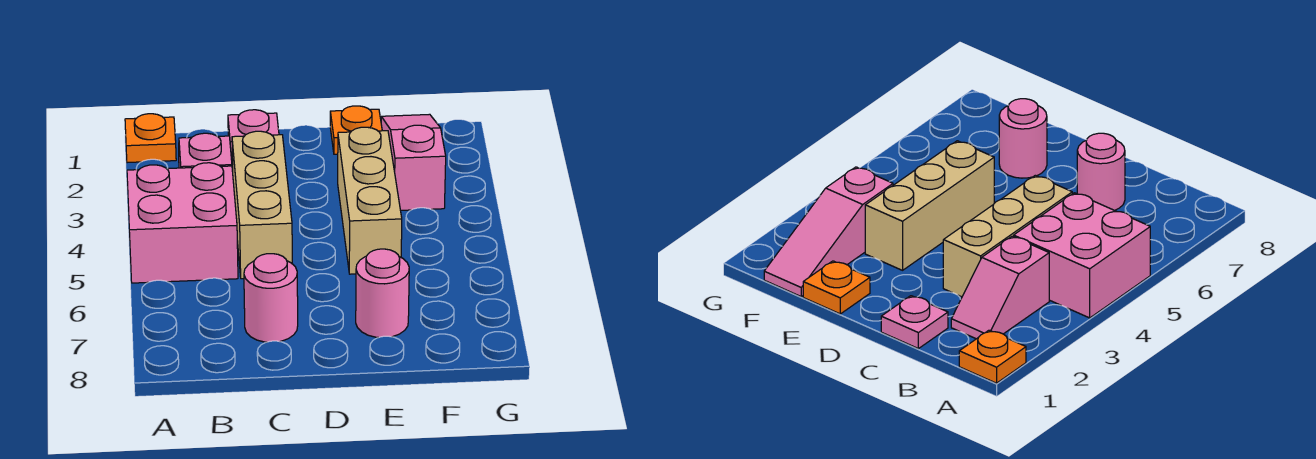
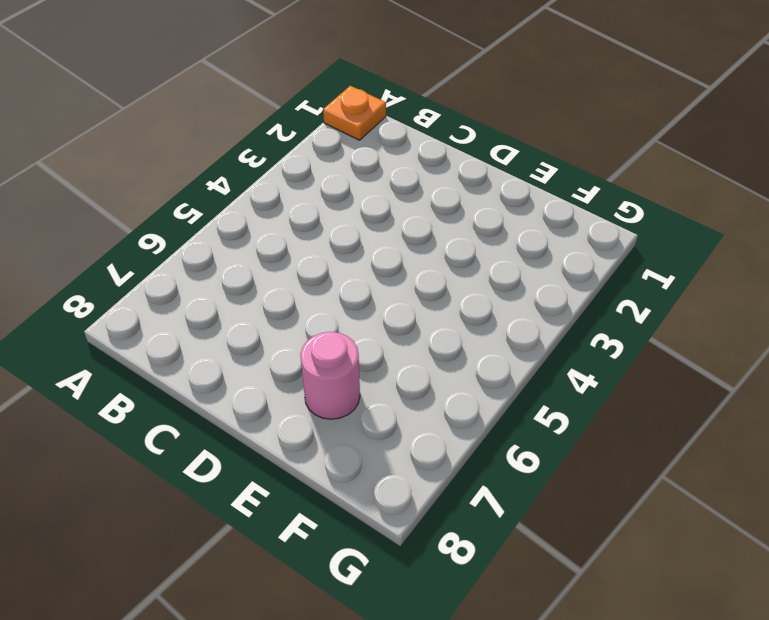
none -> pink 2x2 brick [127,163,238,283]
none -> pink 1x2 slope [179,133,232,168]

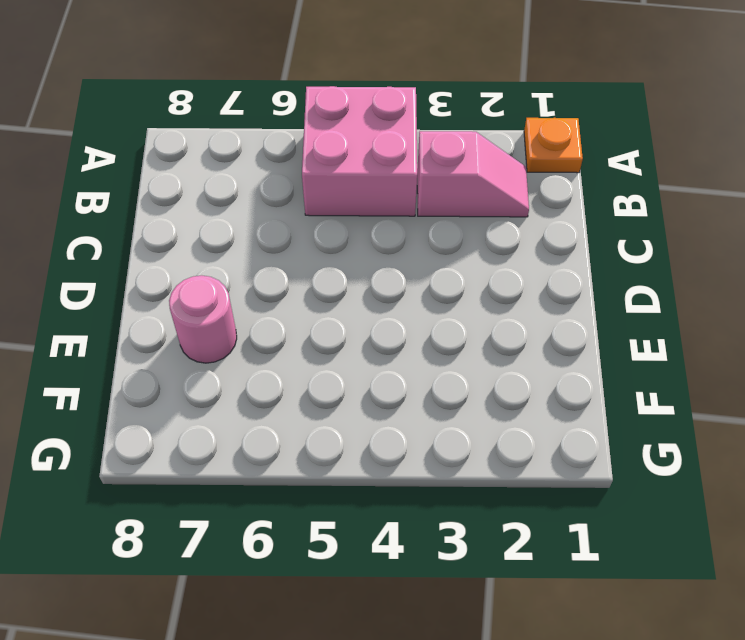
none -> pink 1x1 plate [228,110,279,158]
none -> tan 1x3 brick [232,131,292,279]

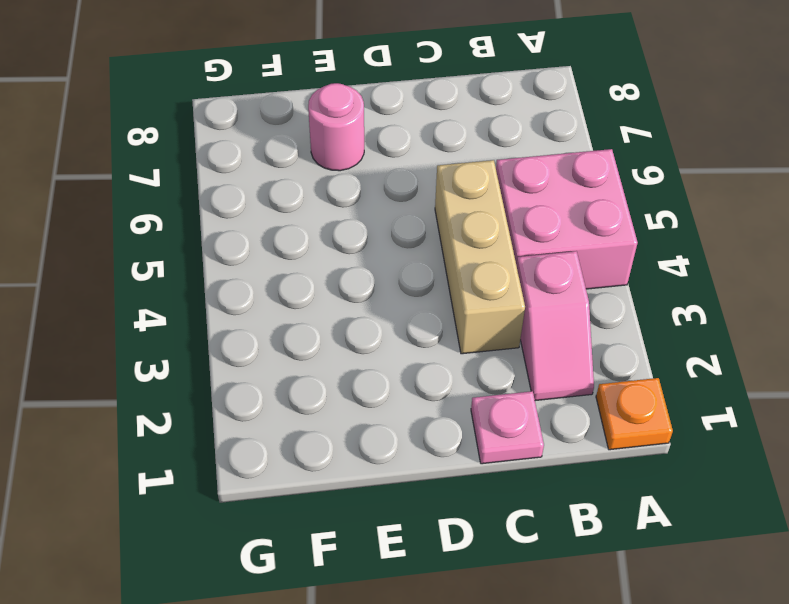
none -> pink 1x1 round brick [244,254,298,342]
none -> orange 1x1 plate [330,106,382,154]

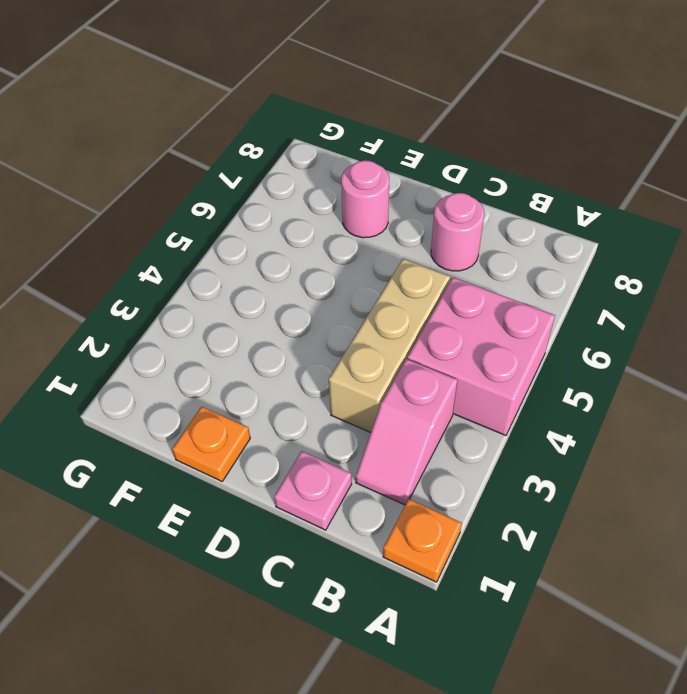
none -> tan 1x3 brick [338,127,402,274]
none -> pink 1x3 slope [381,114,446,210]

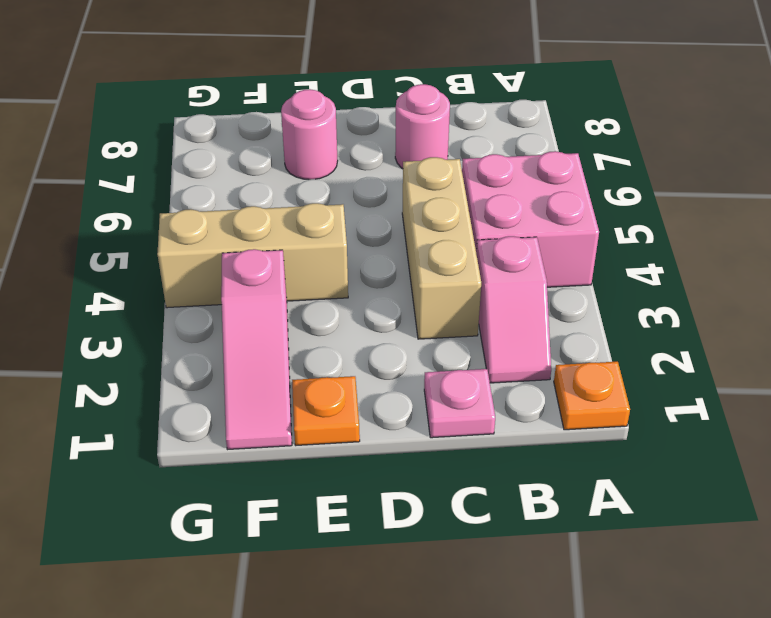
tan 1x3 brick [157,203,348,308] -> tan 1x3 brick turned to [338,127,402,274]

